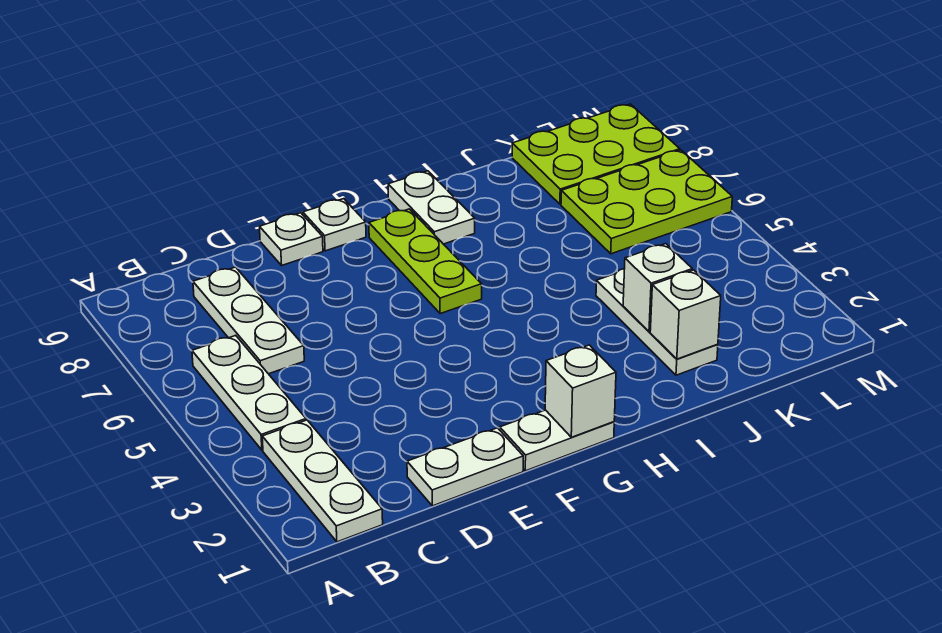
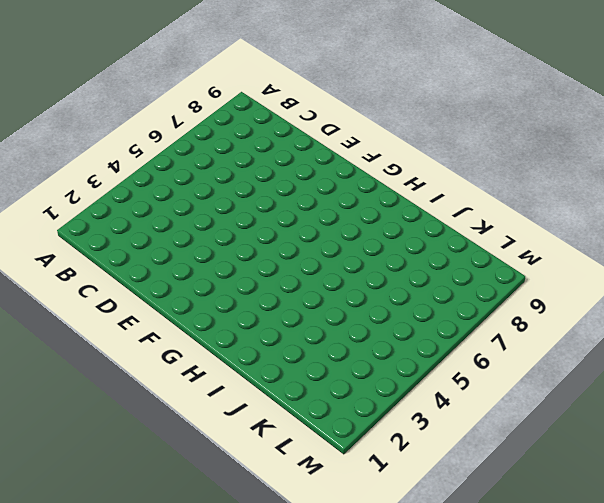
none -> white 1x3 plate [262,420,383,542]
none -> white 1x3 plate [192,335,306,450]
none -> white 1x3 plate [193,267,304,374]

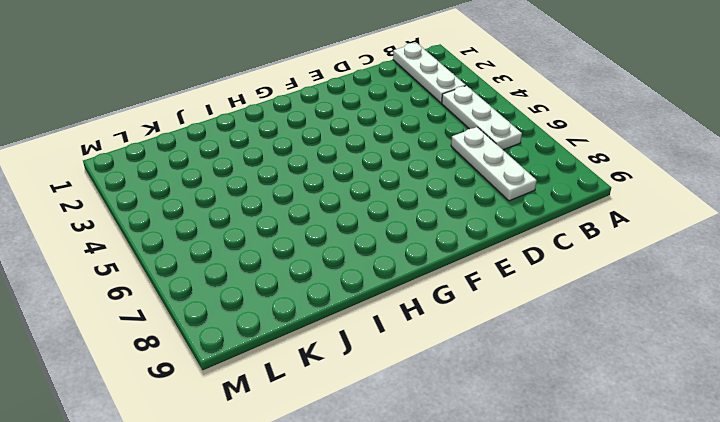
none -> white 1x2 plate [407,428,523,506]
none -> white 1x1 plate [260,213,323,265]
none -> white 1x2 plate [500,410,614,471]

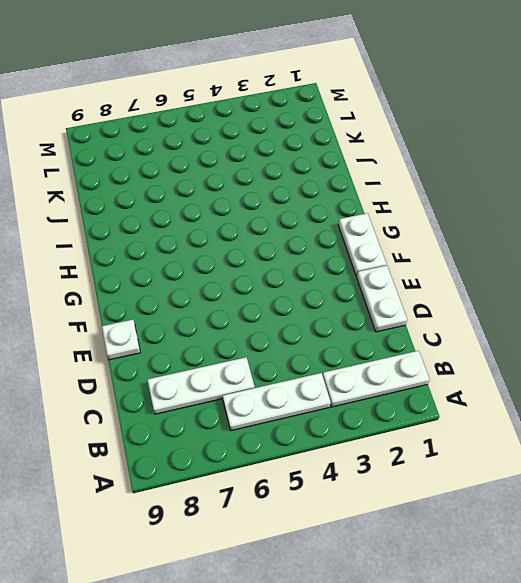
none -> white 1x1 plate [303,199,366,251]
none -> lime 1x3 plate [369,209,482,314]
none -> white 1x2 plate [388,171,475,244]

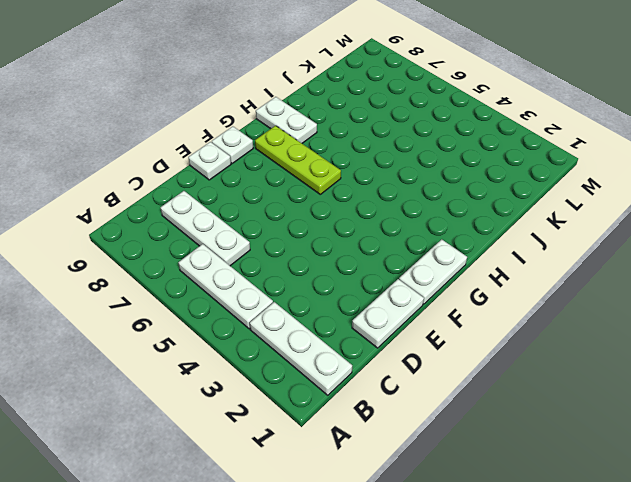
none -> white 1x3 plate [596,269,718,375]
none -> lime 2x3 plate [561,150,732,254]
none -> lime 2x3 plate [512,104,680,204]

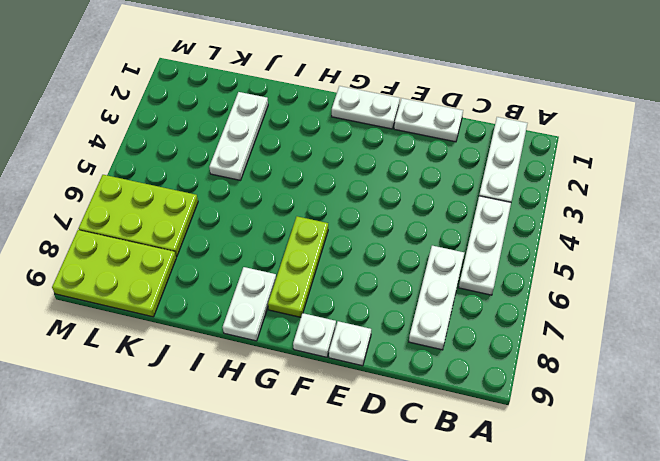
none -> white 1x1 brick [545,345,616,437]
none -> white 1x1 brick [650,270,721,359]
none -> white 1x1 brick [623,244,692,332]

